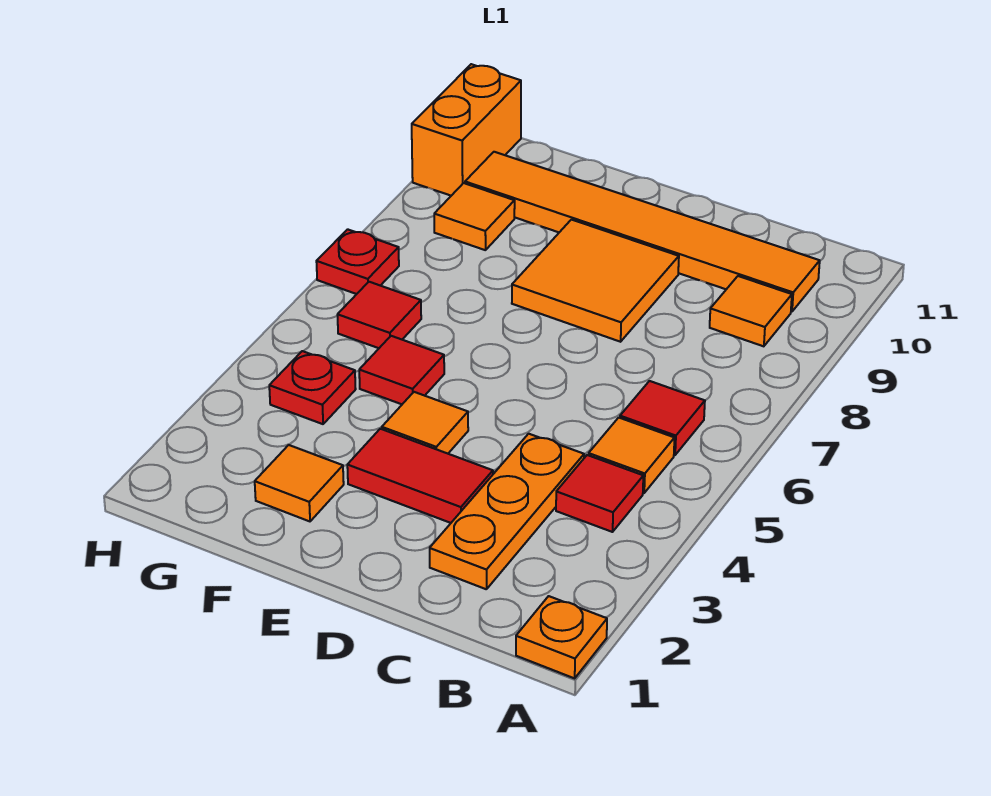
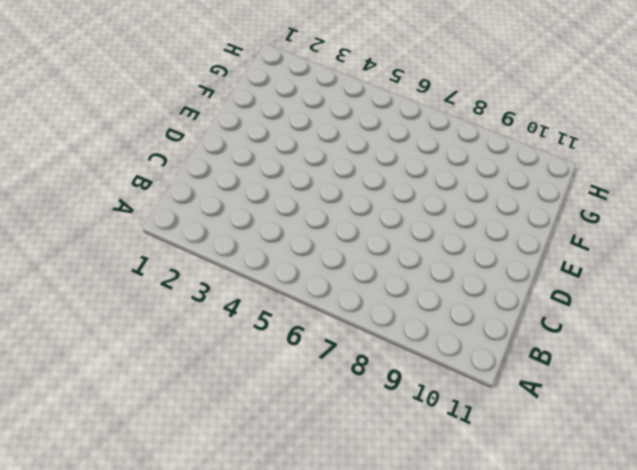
none -> orange 1x1 plate [516,596,607,678]
none -> red 1x1 tile [556,455,643,532]
none -> orange 1x1 tile [589,418,674,493]

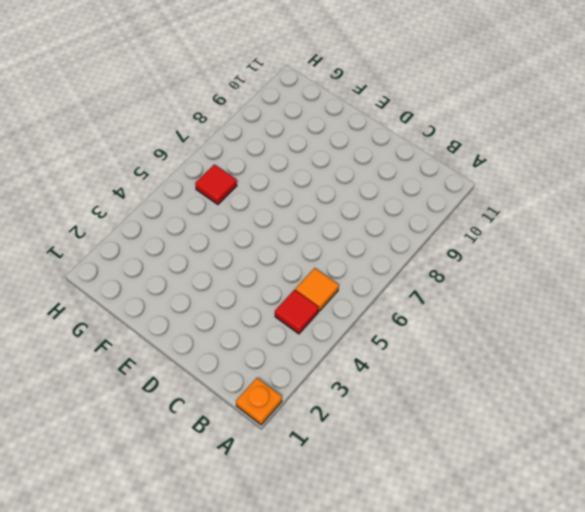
none -> red 1x1 tile [620,381,705,455]
none -> orange 1x1 tile [710,276,792,346]
none -> orange 1x6 tile [465,152,820,312]

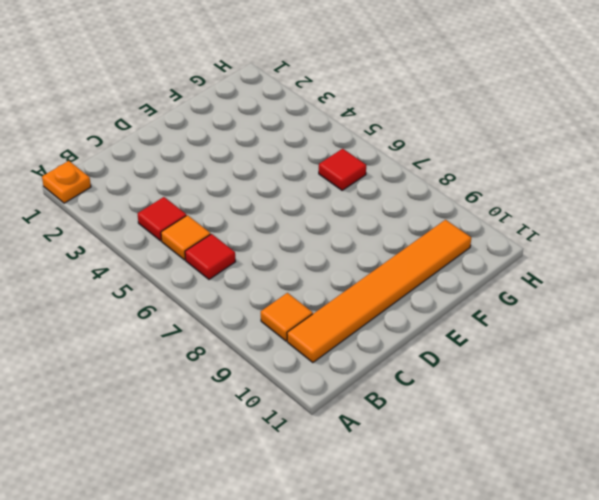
none -> orange 1x3 plate [430,434,584,589]
none -> red 1x2 tile [347,429,493,523]
none -> orange 2x2 tile [512,220,679,342]

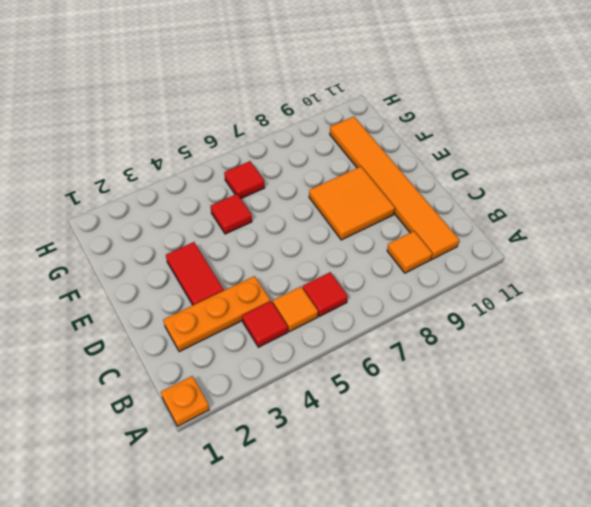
none -> orange 1x1 tile [382,392,468,454]
none -> orange 1x1 tile [255,445,344,521]
none -> red 1x1 plate [269,351,356,424]

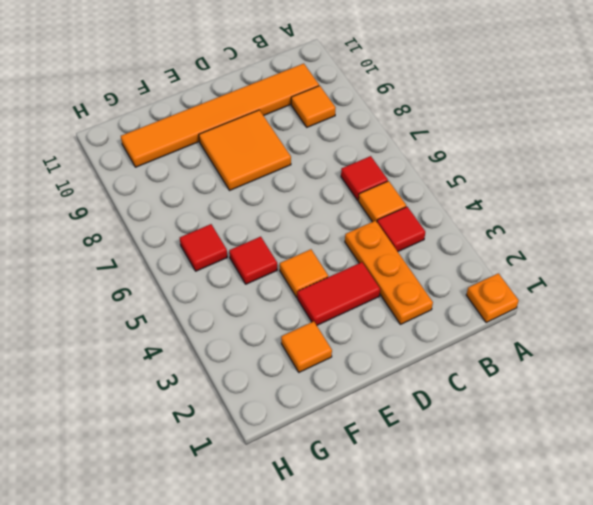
none -> red 1x1 plate [269,351,356,424]
none -> orange 1x1 tile [434,183,515,250]
none -> red 1x1 plate [316,229,399,294]

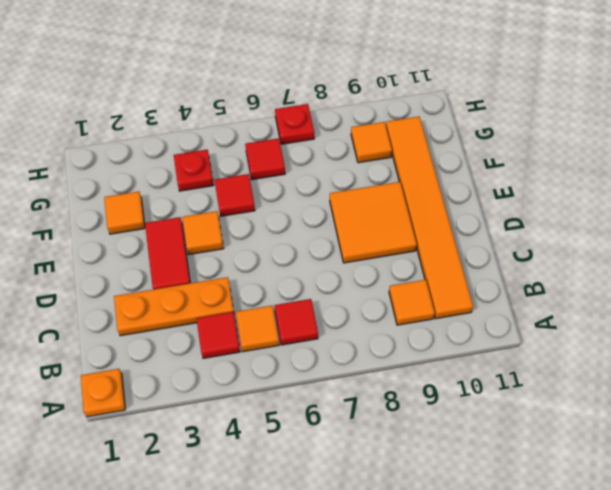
none -> orange 1x2 brick [412,64,521,196]

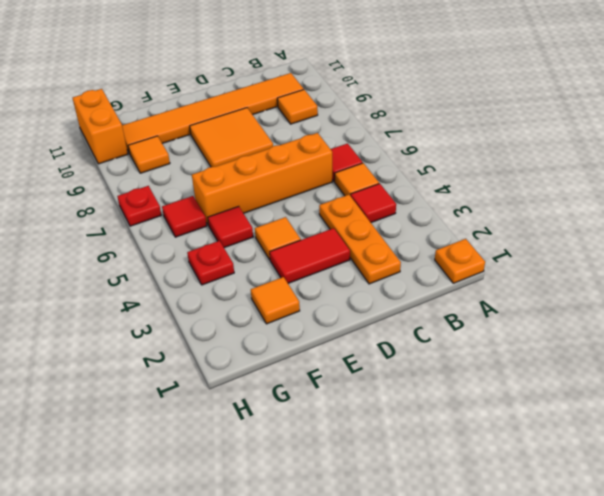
orange 1x4 brick [192,133,332,225] -> none

